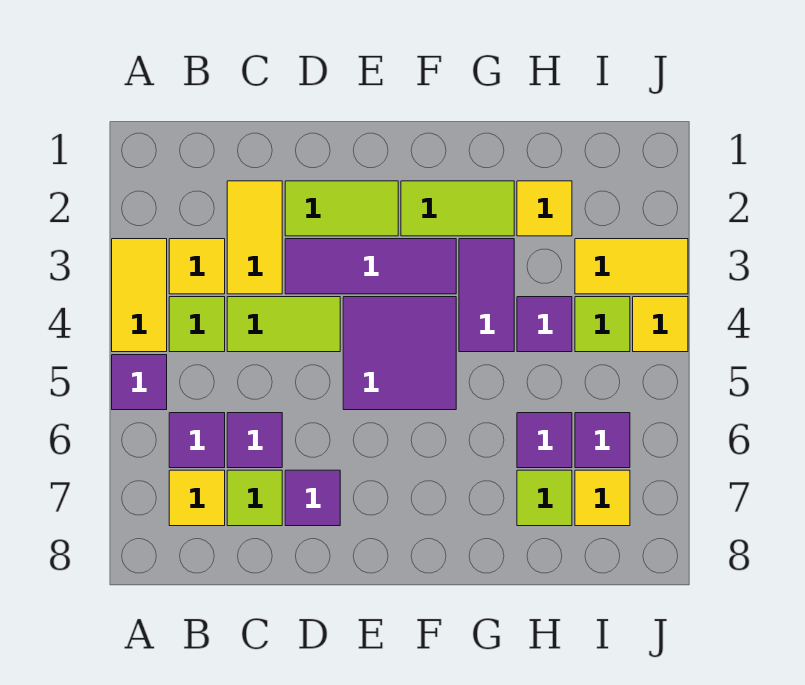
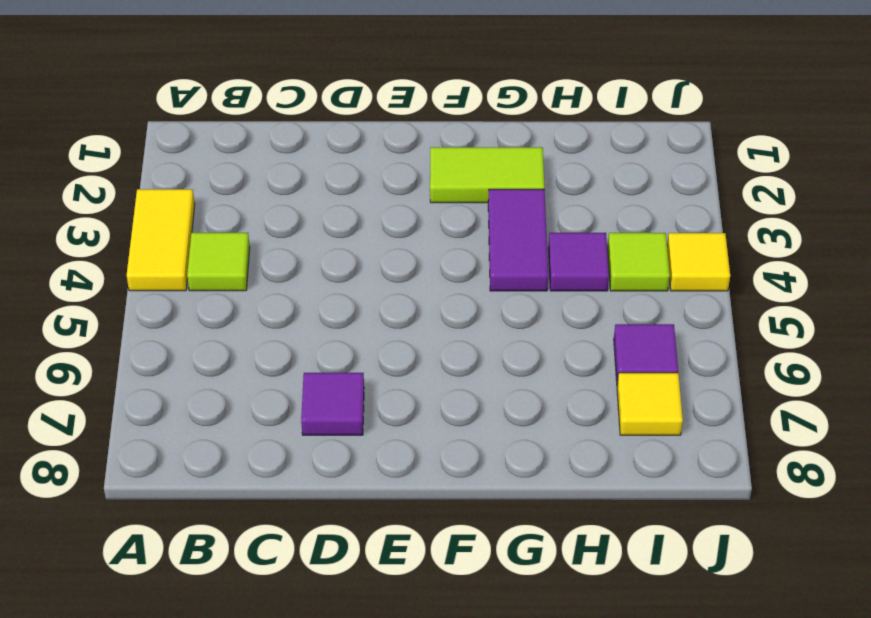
none -> purple 1x1 tile [112,355,167,410]
none -> yellow 1x1 tile [169,239,225,294]
none -> purple 1x1 tile [169,413,225,468]

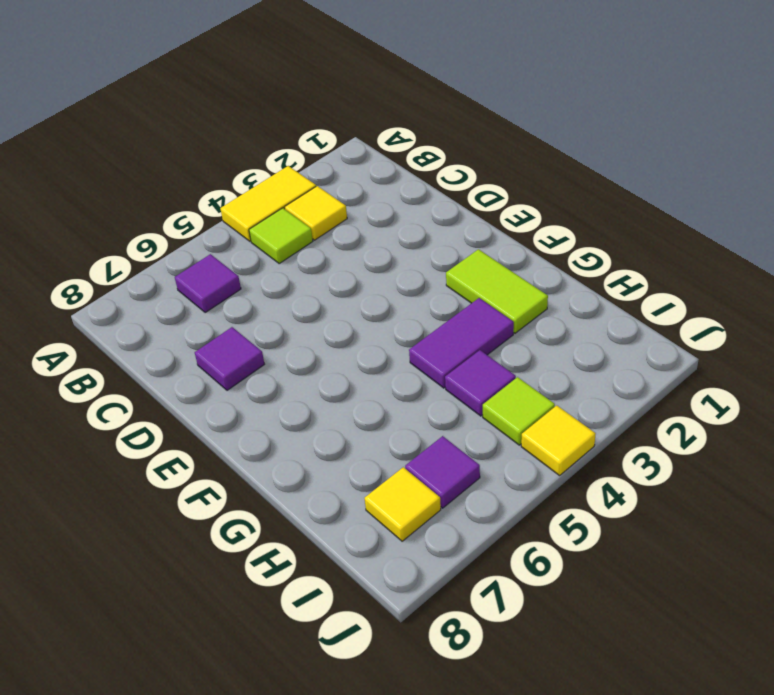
none -> purple 1x1 tile [112,355,167,410]
none -> yellow 1x1 tile [169,470,225,526]
none -> yellow 1x2 tile [227,181,282,294]

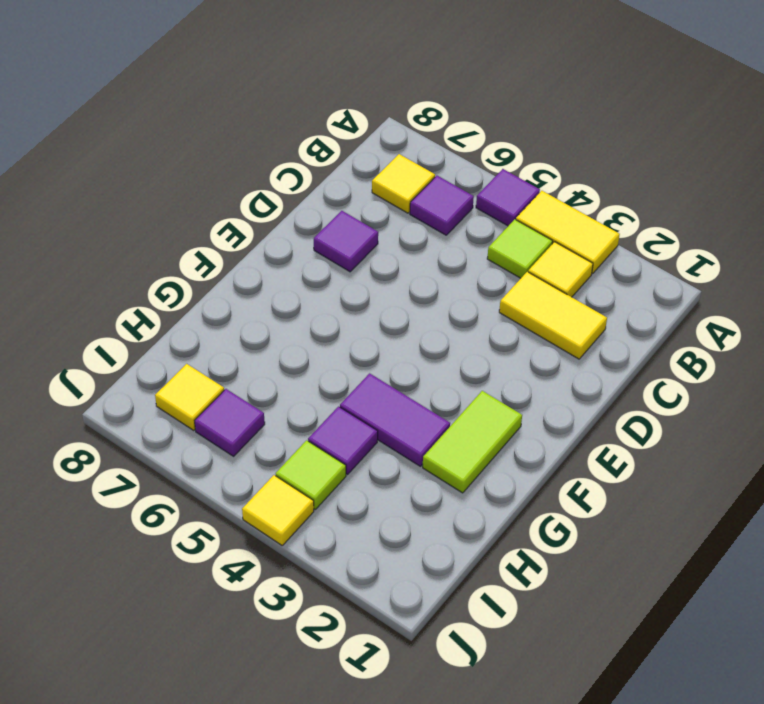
none -> lime 1x2 tile [227,297,340,352]
none -> purple 1x1 tile [227,413,282,468]
none -> lime 1x1 tile [227,470,282,526]

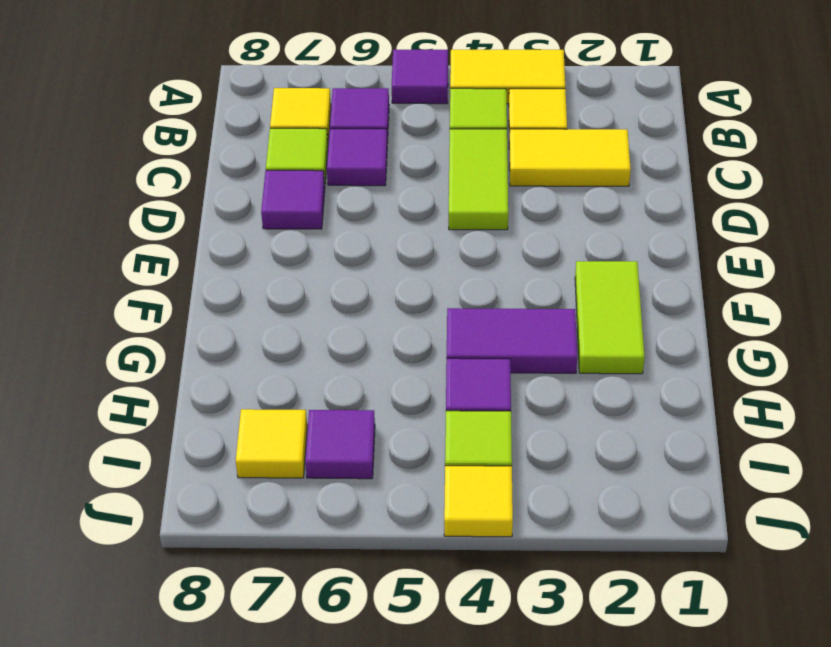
none -> lime 1x2 tile [285,181,398,236]
none -> purple 1x3 tile [285,239,456,294]
none -> purple 2x2 tile [343,297,456,410]

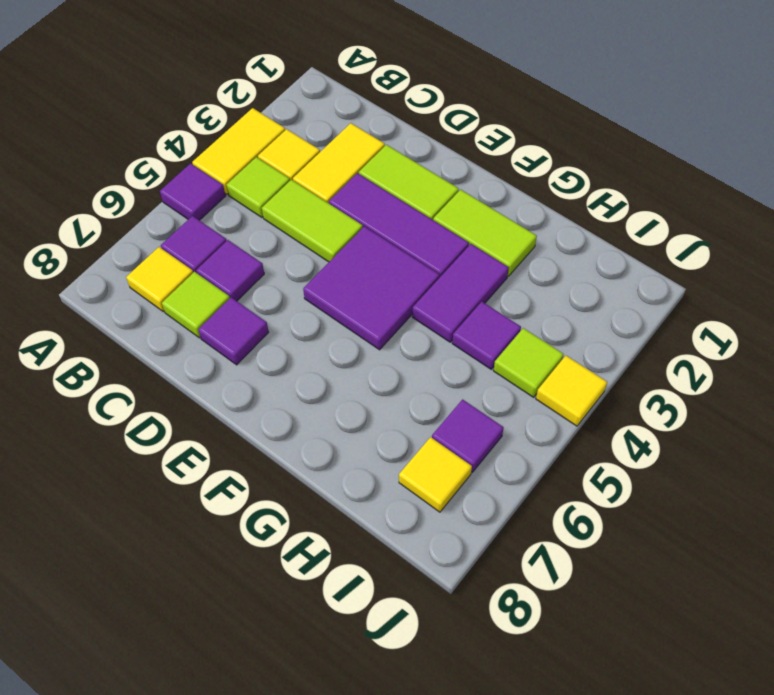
none -> yellow 1x1 tile [517,181,572,236]
none -> purple 1x1 tile [517,413,572,468]
none -> lime 1x1 tile [517,470,572,526]

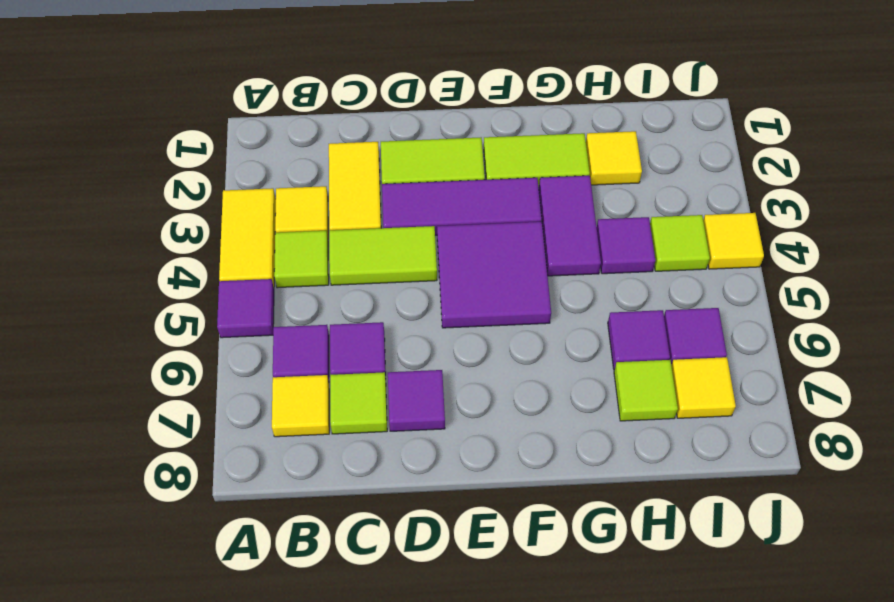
none -> yellow 1x2 tile [575,239,688,294]

